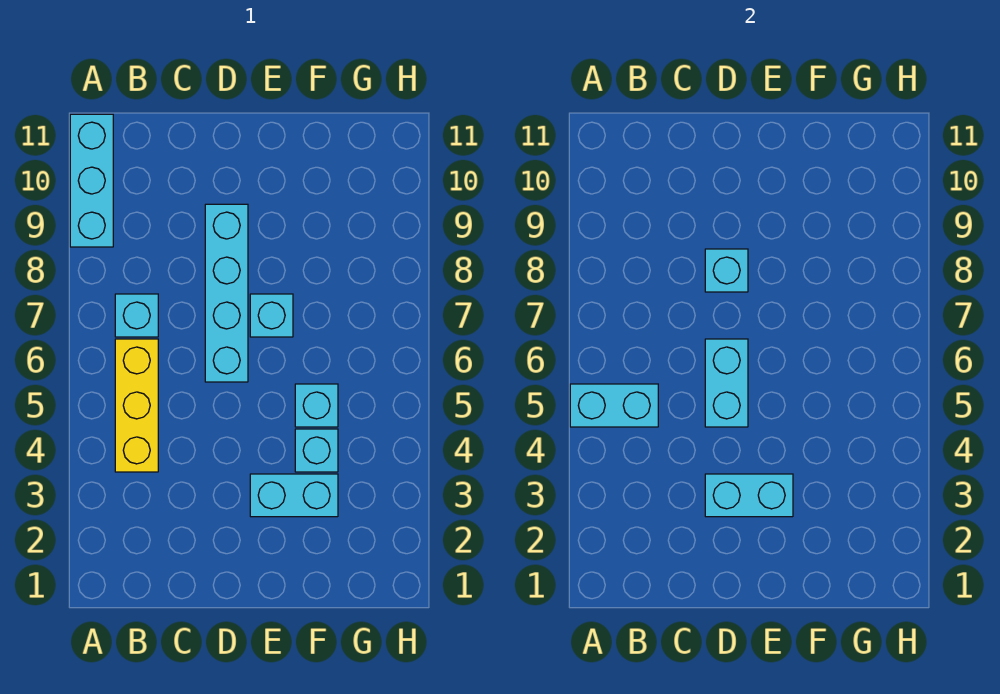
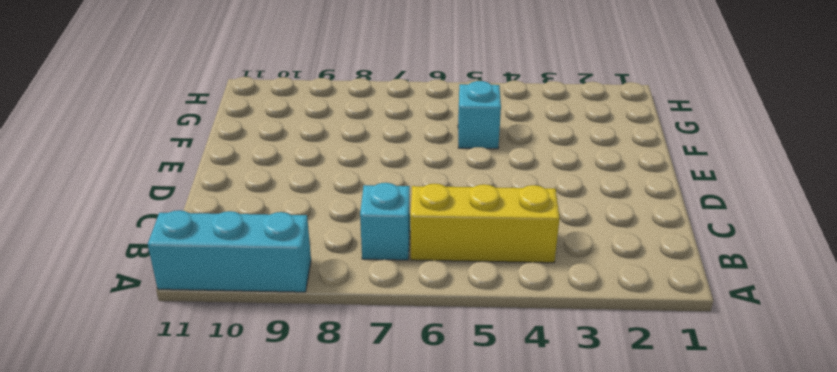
none -> cyan 1x4 brick [205,204,248,382]
none -> cyan 1x2 brick [250,474,338,517]
none -> cyan 1x1 brick [250,294,293,337]

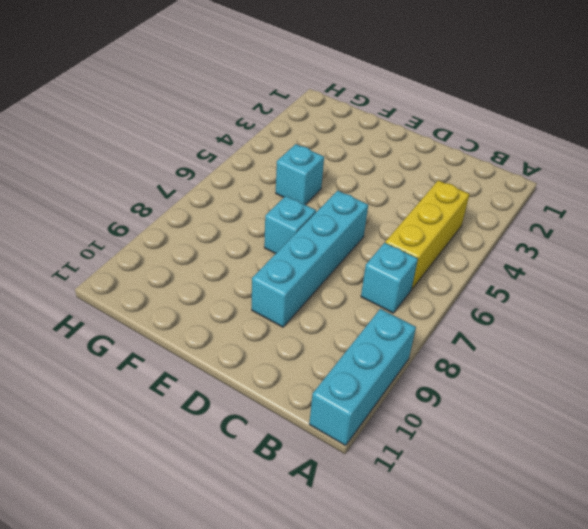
none -> cyan 1x2 brick [250,474,338,517]
none -> cyan 1x1 brick [295,429,338,472]
none -> cyan 1x2 brick [570,384,658,427]

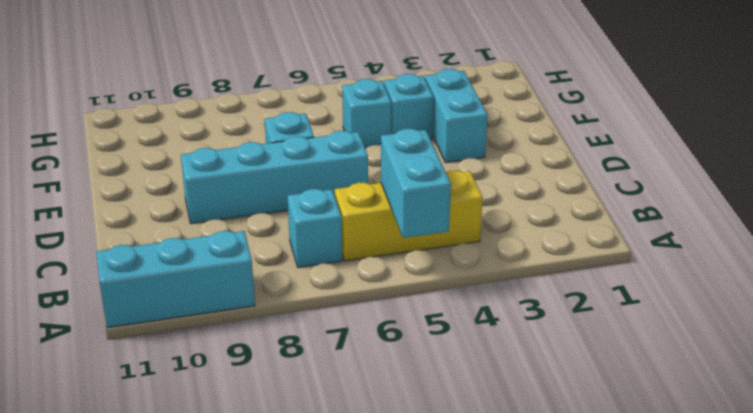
none -> cyan 1x2 brick [705,474,793,517]
none -> cyan 1x2 brick [705,339,748,427]
none -> cyan 1x1 brick [705,249,748,292]

